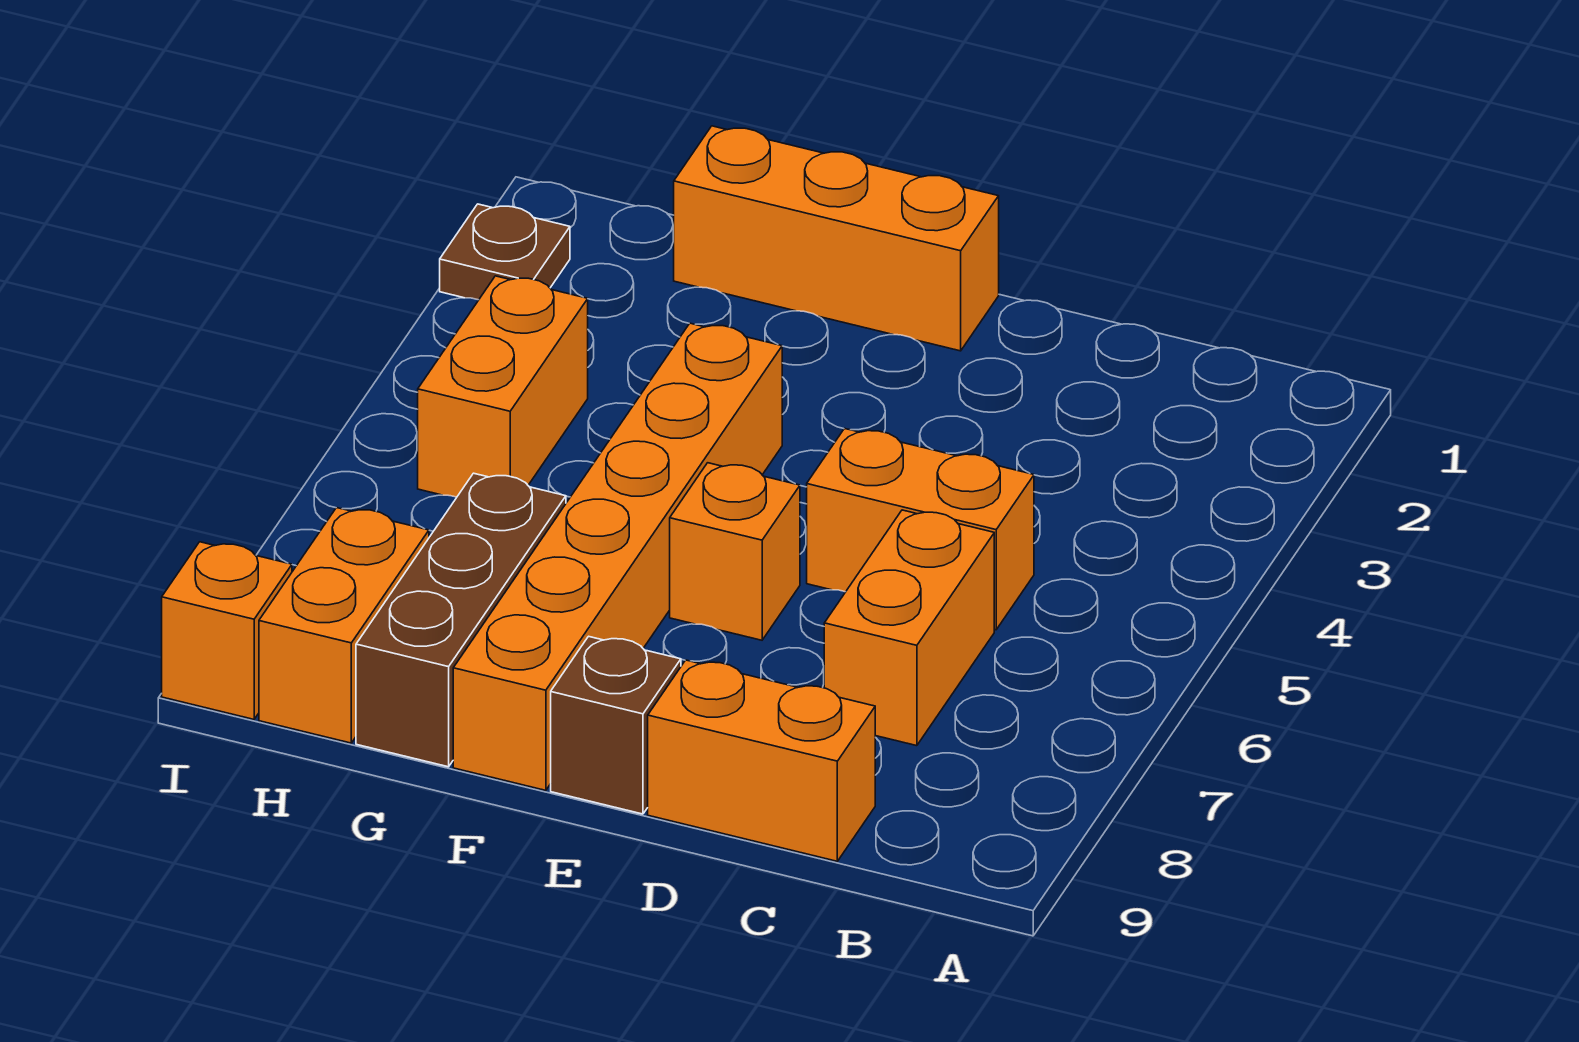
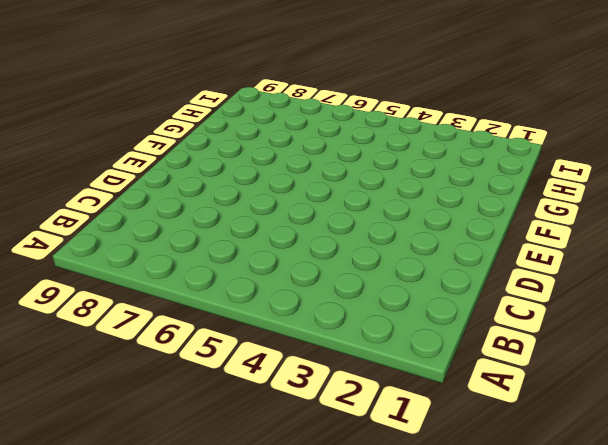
none -> orange 1x2 brick [807,429,1034,630]
none -> orange 1x2 brick [824,510,994,746]
none -> orange 1x2 brick [648,660,875,861]

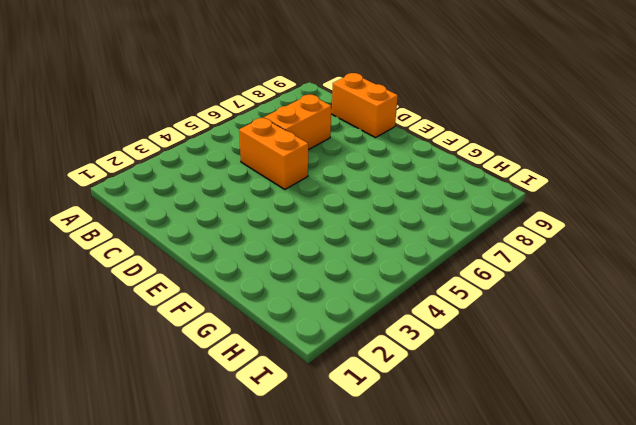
none -> orange 1x3 brick [674,126,999,351]
none -> orange 1x1 brick [670,463,800,640]
none -> brown 1x1 brick [551,636,681,814]

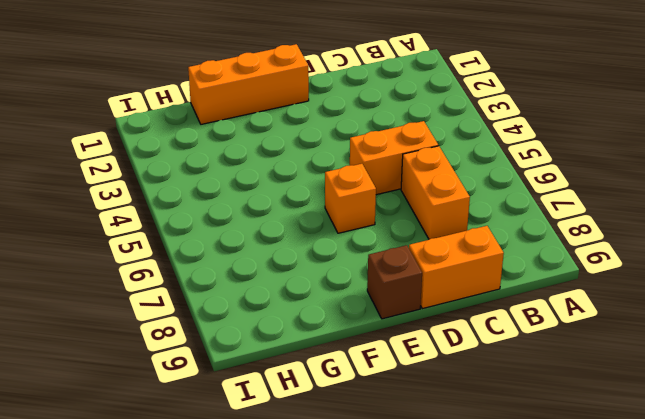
none -> orange 1x6 brick [453,323,782,790]
none -> brown 1x3 brick [356,473,566,767]
none -> orange 1x2 brick [418,276,588,497]

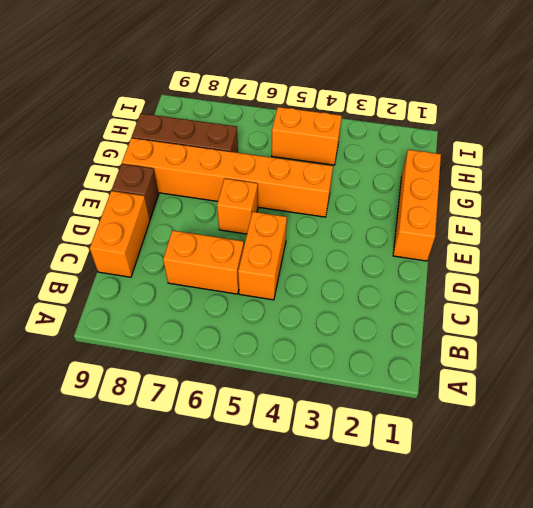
none -> orange 1x2 brick [259,508,429,743]
none -> brown 1x1 plate [440,204,570,300]
none -> orange 1x1 brick [162,542,292,719]

